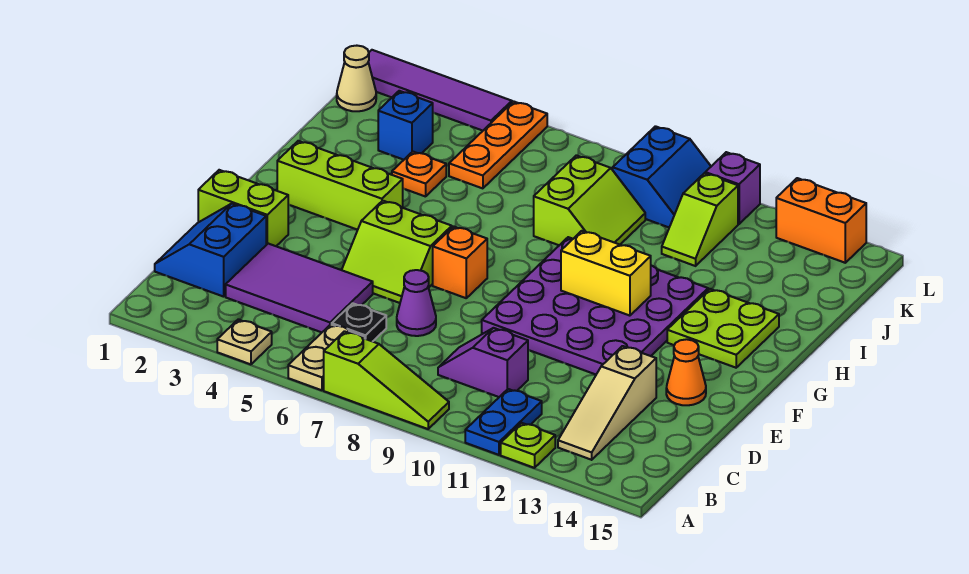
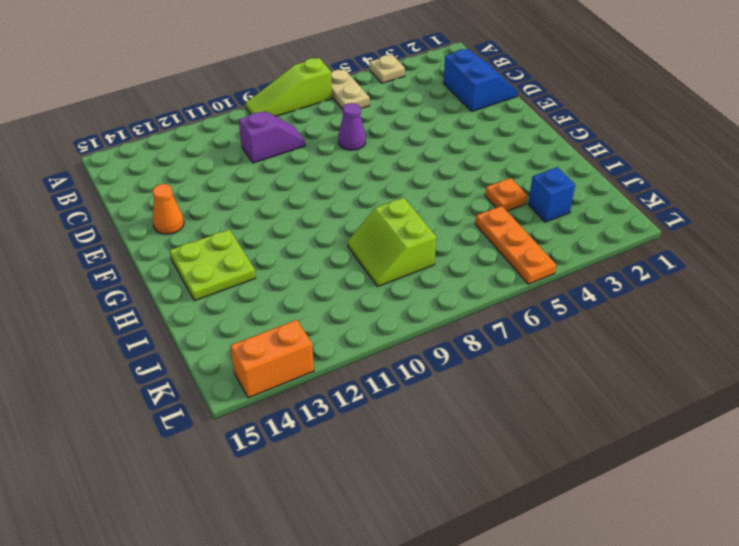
none -> blue 1x2 plate [465,389,542,455]
none -> lime 1x1 plate [501,423,555,468]
none -> tan 1x3 slope [558,346,656,460]

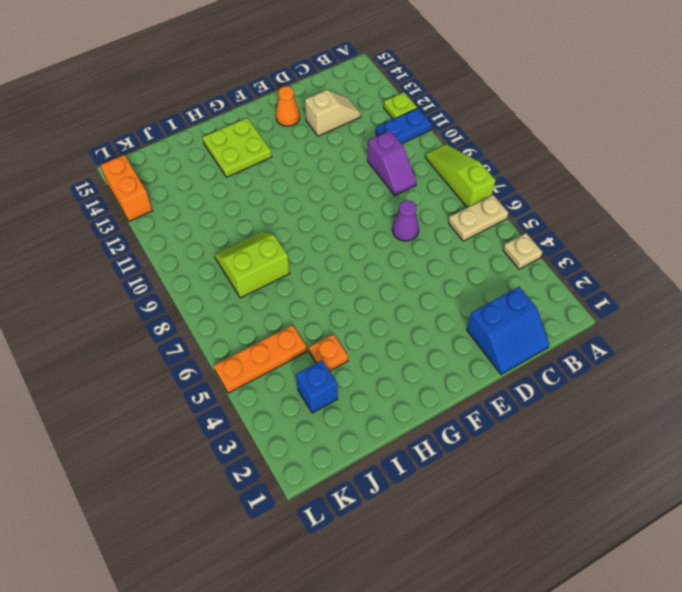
tan 1x2 slope [305,90,361,136] -> tan 1x3 slope [558,346,656,460]
none -> purple 2x3 tile [226,244,373,332]
none -> black 1x1 plate [332,303,386,342]
none -> lime 1x2 brick [198,170,288,246]

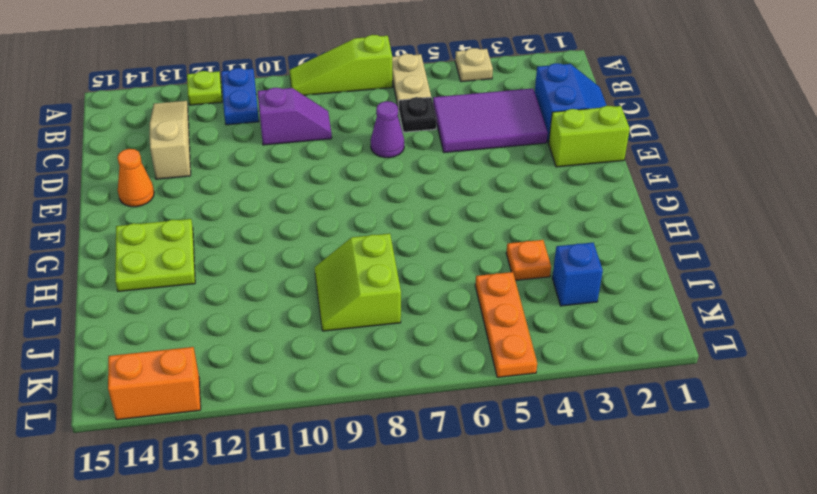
none -> lime 2x2 slope [342,201,452,303]
none -> purple 4x4 plate [482,237,708,374]
none -> orange 1x1 brick [433,226,487,298]

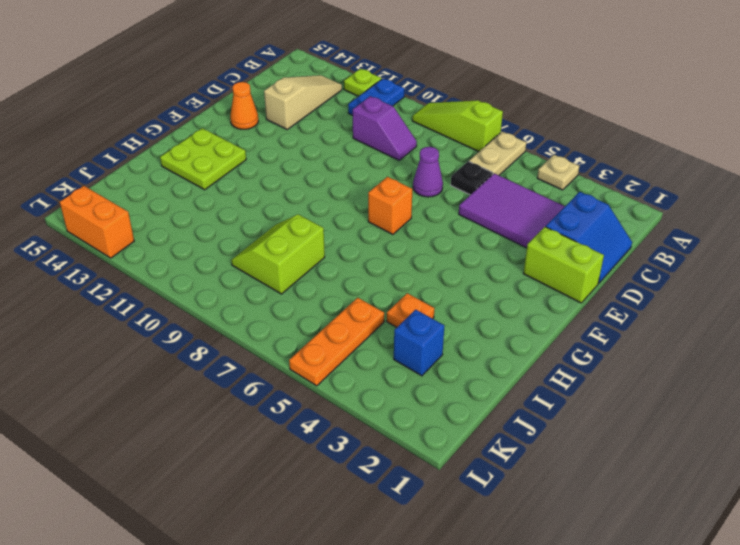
none -> lime 2x2 slope [342,201,452,303]
none -> purple 4x4 plate [482,237,708,374]
none -> lime 1x3 brick [277,141,403,230]

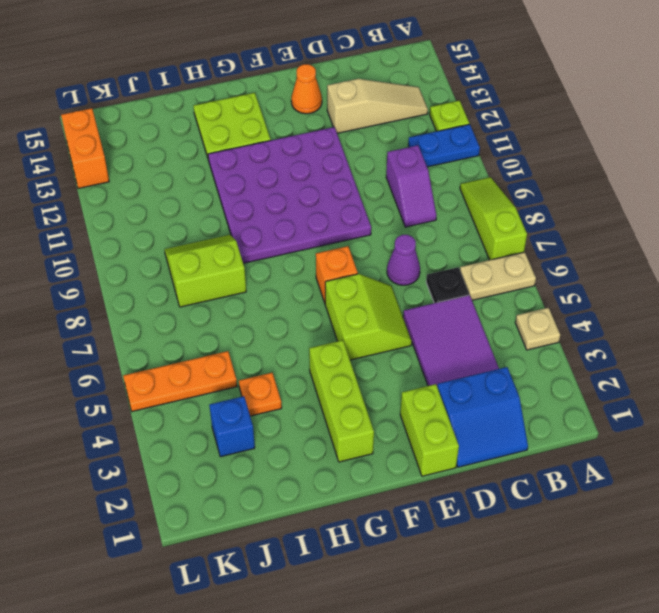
none -> lime 1x2 slope [662,173,738,266]
none -> tan 1x1 cone [337,46,376,111]
none -> blue 2x2 slope [613,126,711,227]

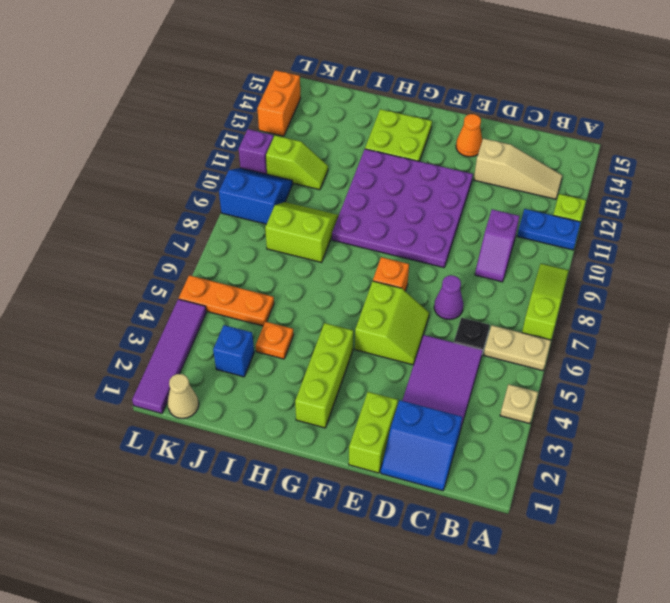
none -> yellow 1x2 brick [561,231,651,316]

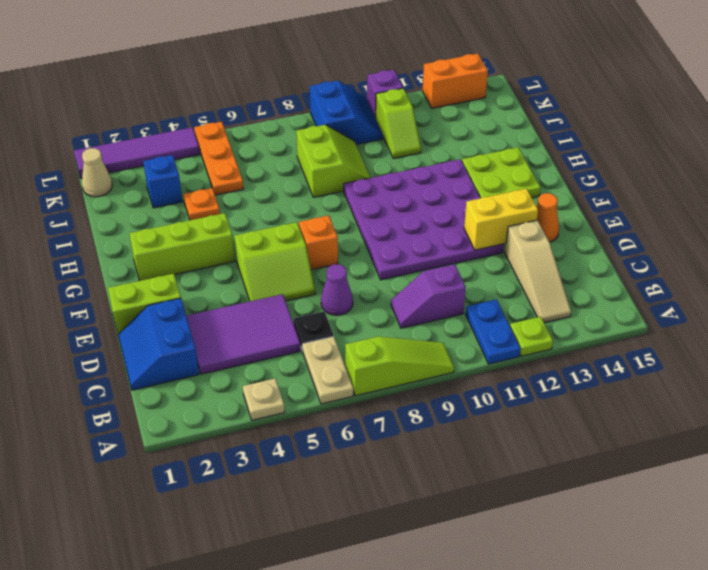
yellow 1x2 brick [464,189,538,250] -> yellow 1x2 brick moved to [561,231,651,316]

